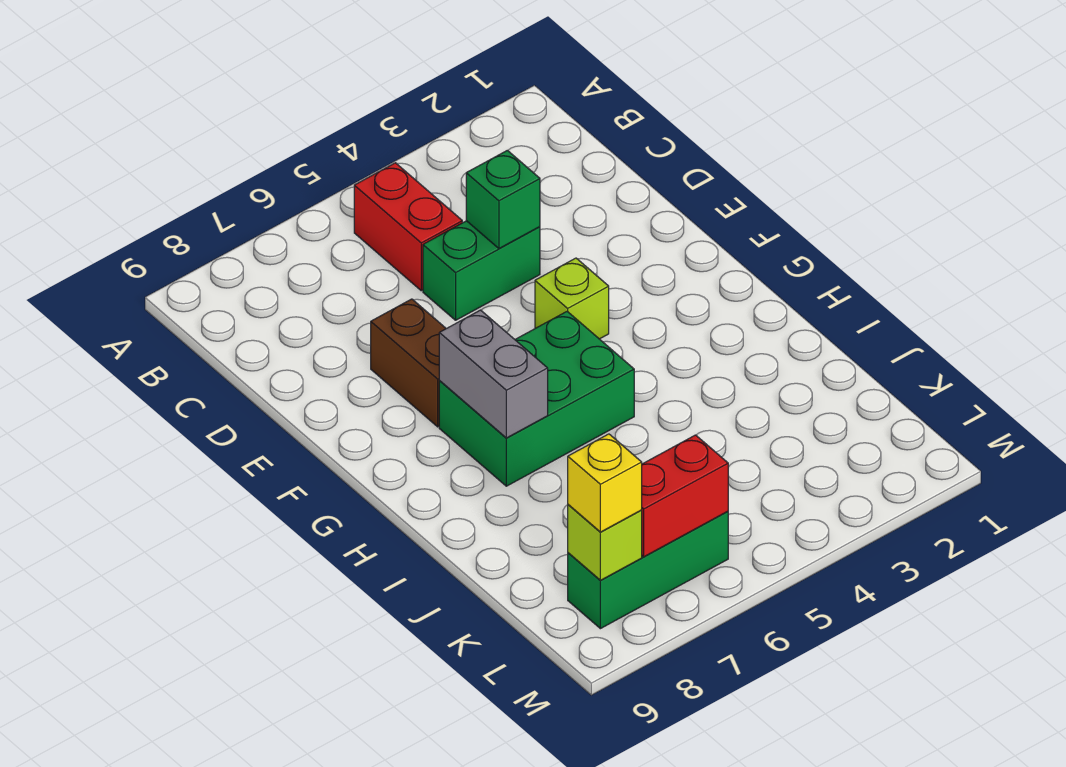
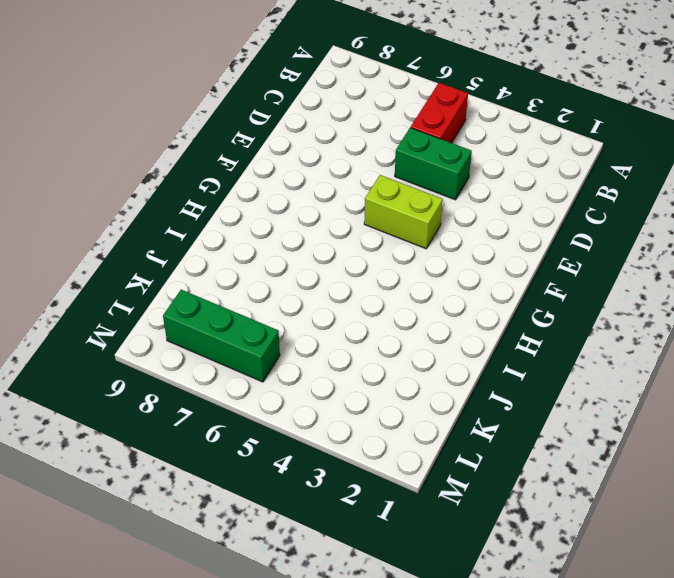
lime 1x2 brick [364,175,443,249] -> lime 1x1 brick [535,258,609,339]
none -> brown 1x2 brick [371,299,446,427]
none -> green 2x3 brick [439,311,634,486]

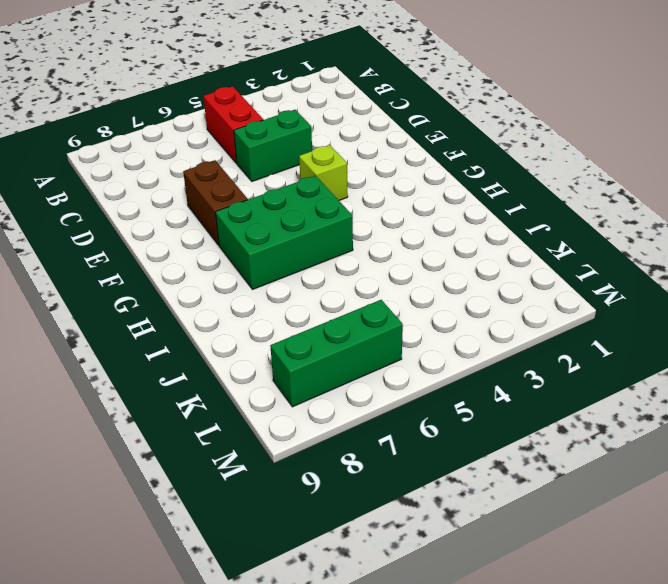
none -> green 1x1 brick [466,150,540,248]
none -> grey 1x2 brick [439,310,548,438]

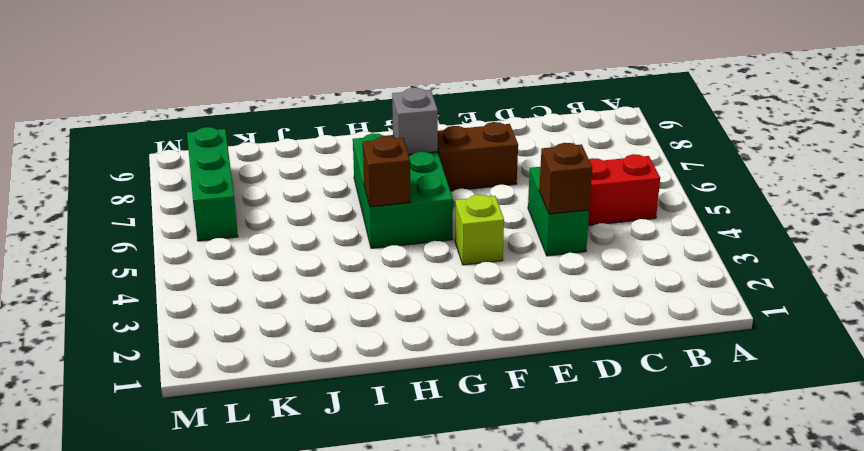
brown 1x1 brick [539,143,592,214] -> green 1x1 brick [466,150,540,248]
grey 1x1 brick [392,88,438,155] -> grey 1x2 brick [439,310,548,438]
brown 1x1 brick [363,136,410,207] -> none
none -> red 1x2 brick [641,435,728,557]
none -> lime 1x1 brick [568,505,642,580]

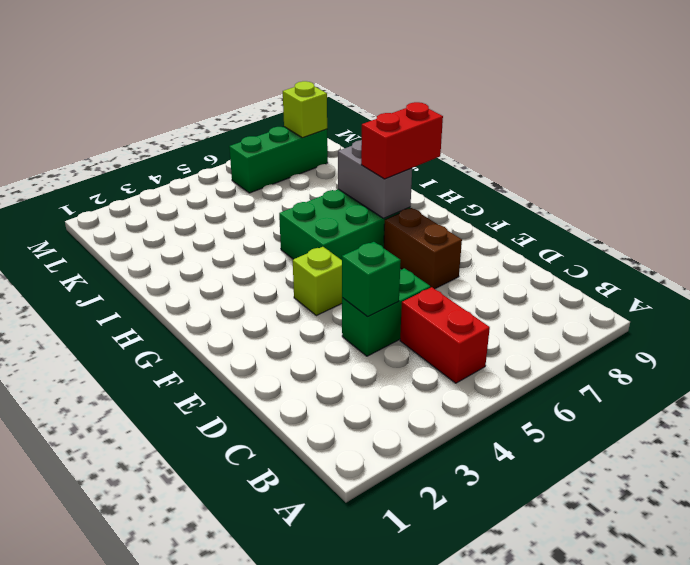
red 1x2 brick [361,102,443,179] -> red 1x2 brick moved to [641,435,728,557]
none -> yellow 1x1 brick [568,434,642,532]

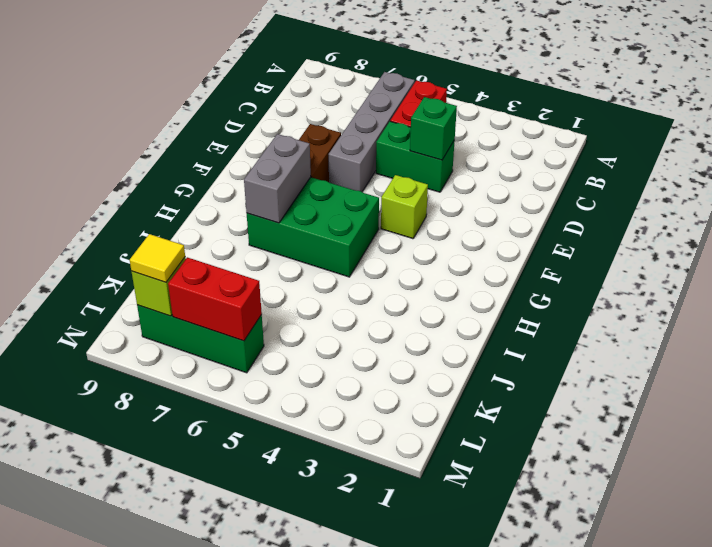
grey 1x4 brick [329,72,415,192] -> none
yellow 1x1 tile [130,234,185,282] -> yellow 1x1 brick [568,434,642,532]

